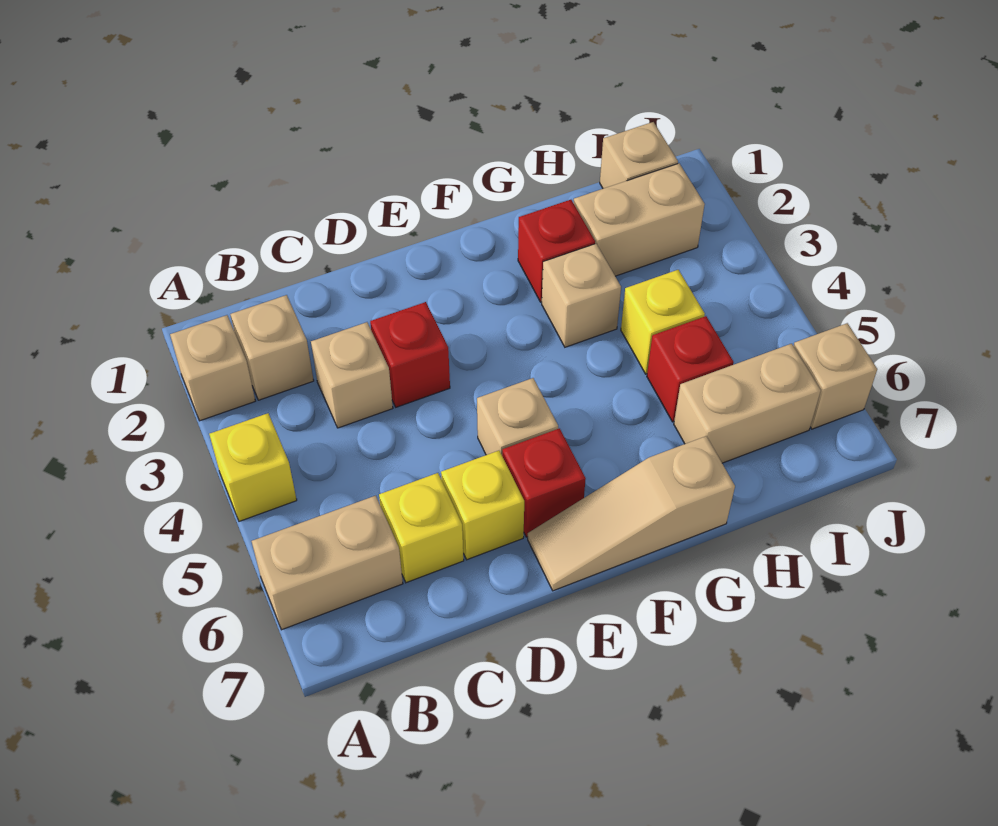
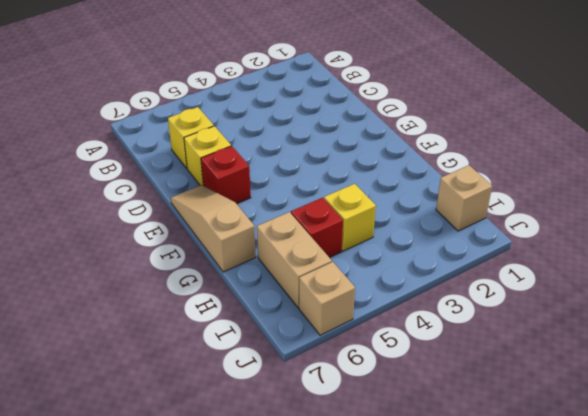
none -> tan 1x1 brick [170,315,255,421]
none -> yellow 1x1 brick [209,413,297,521]
none -> tan 1x2 brick [252,496,403,630]

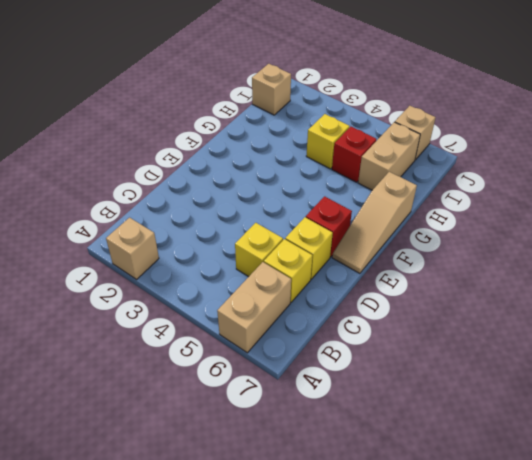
yellow 1x1 brick [235,223,283,277] -> yellow 1x1 brick moved to [209,413,297,521]
none -> tan 1x1 brick [230,295,314,400]
none -> tan 1x1 brick [311,322,393,428]
none -> red 1x1 brick [370,302,450,407]

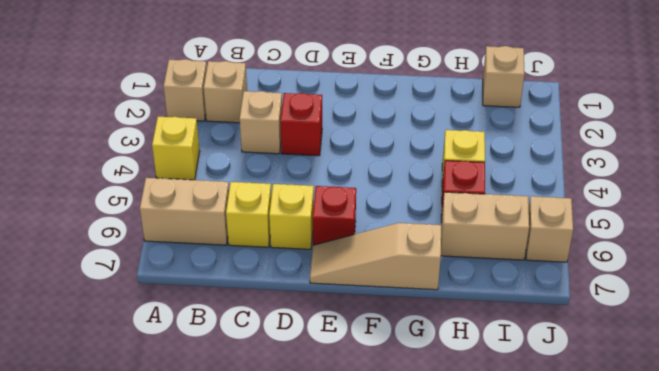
none -> tan 1x1 brick [477,378,558,455]
none -> red 1x1 brick [518,200,595,302]
none -> tan 1x1 brick [542,244,621,347]

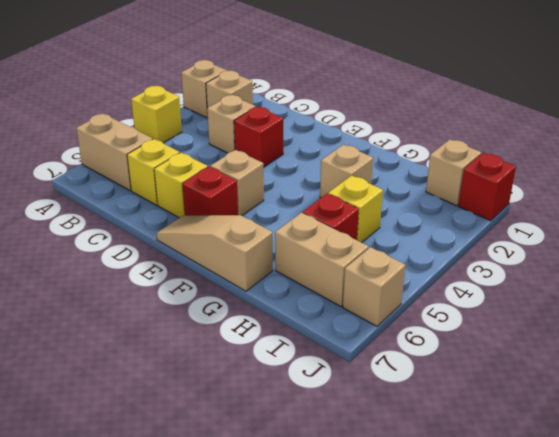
red 1x1 brick [458,153,516,221] -> red 1x1 brick moved to [518,200,595,302]
none -> tan 1x2 brick [574,163,705,276]

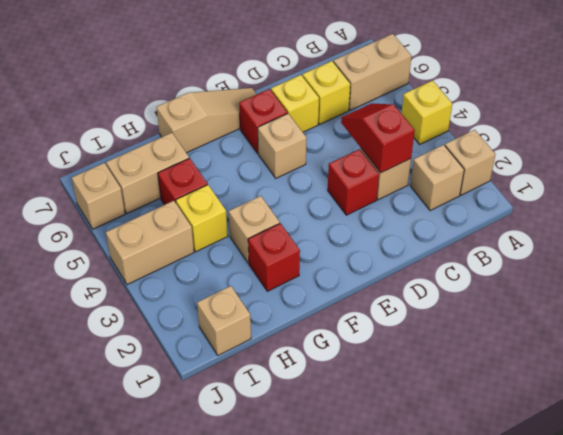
red 1x2 slope [341,103,415,173] -> none
tan 1x2 brick [106,201,194,285] -> tan 1x2 brick moved to [574,163,705,276]

